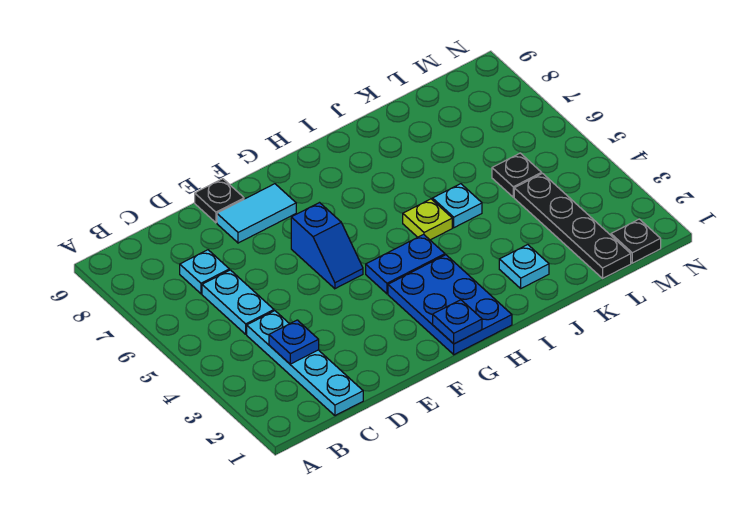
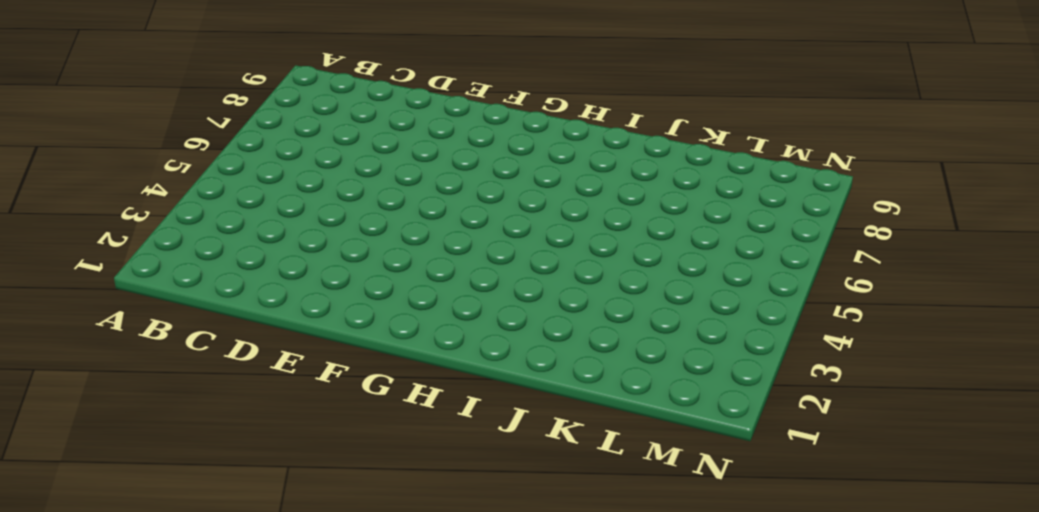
none -> cyan 1x4 plate [247,311,363,416]
none -> cyan 1x2 plate [202,270,274,334]
none -> cyan 1x1 plate [180,250,229,294]

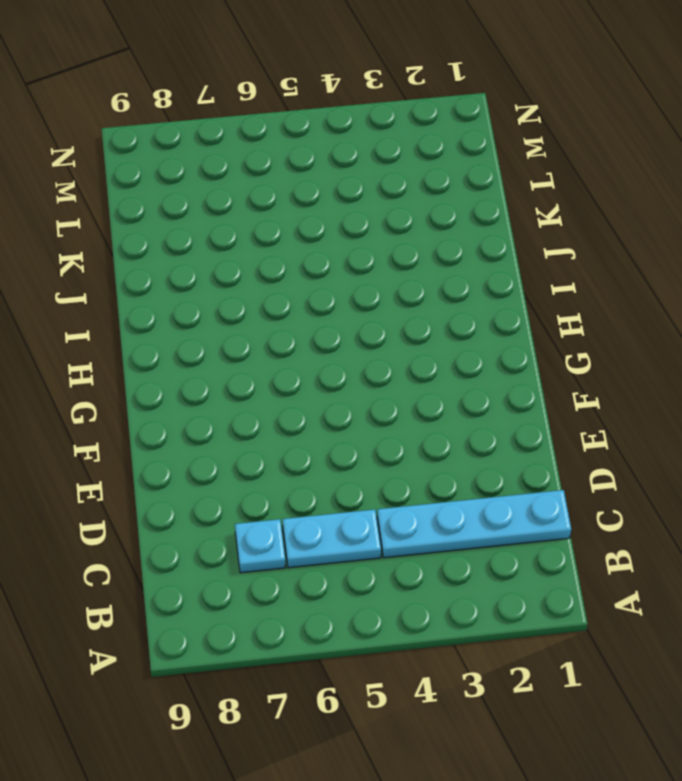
none -> cyan 1x2 tile [217,184,296,243]
none -> black 1x1 plate [195,179,244,223]
none -> blue 1x2 slope [291,203,363,289]

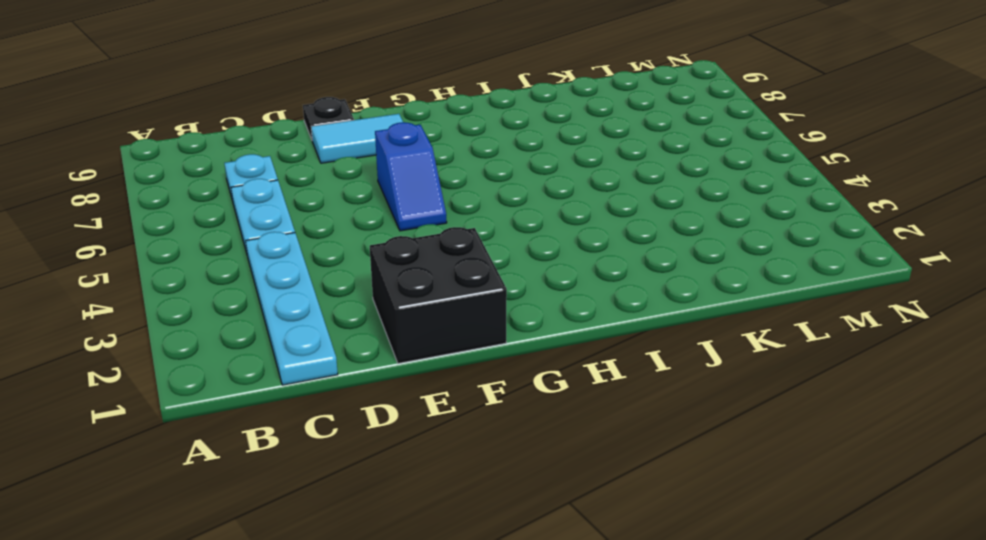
black 2x2 brick [370,227,507,363] -> none
none -> blue 2x3 plate [388,255,512,355]
none -> blue 1x2 plate [366,234,445,294]
none -> lime 1x1 plate [403,199,452,240]

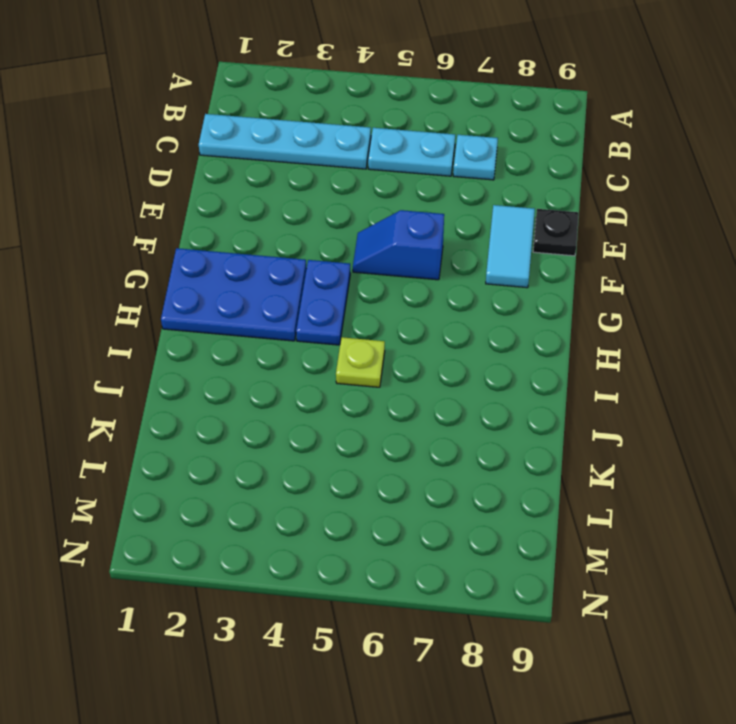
none -> cyan 1x1 plate [499,245,549,288]
none -> cyan 1x1 plate [433,184,482,228]
none -> black 1x4 plate [514,174,631,278]

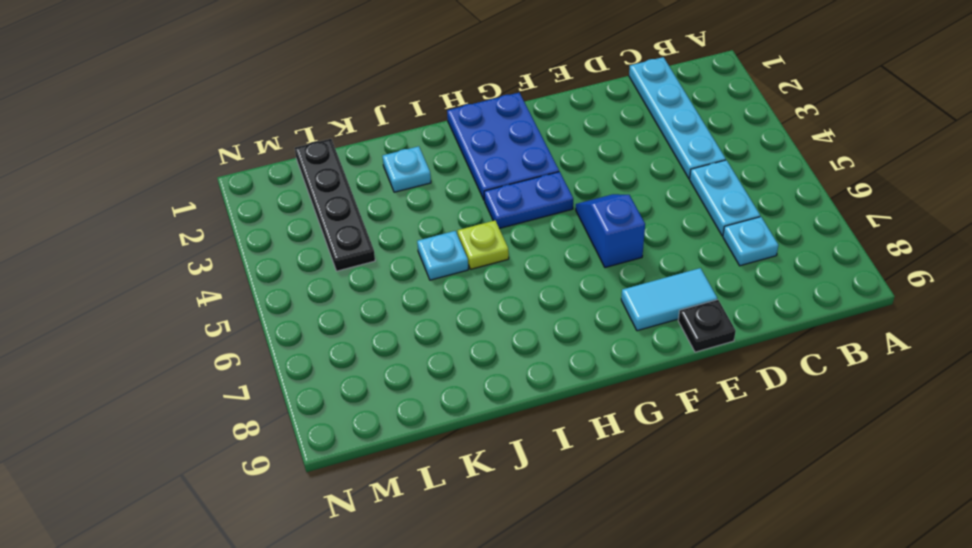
none -> black 1x1 plate [492,153,542,197]
none -> black 1x1 plate [611,219,661,263]
none -> blue 1x1 plate [269,320,319,364]

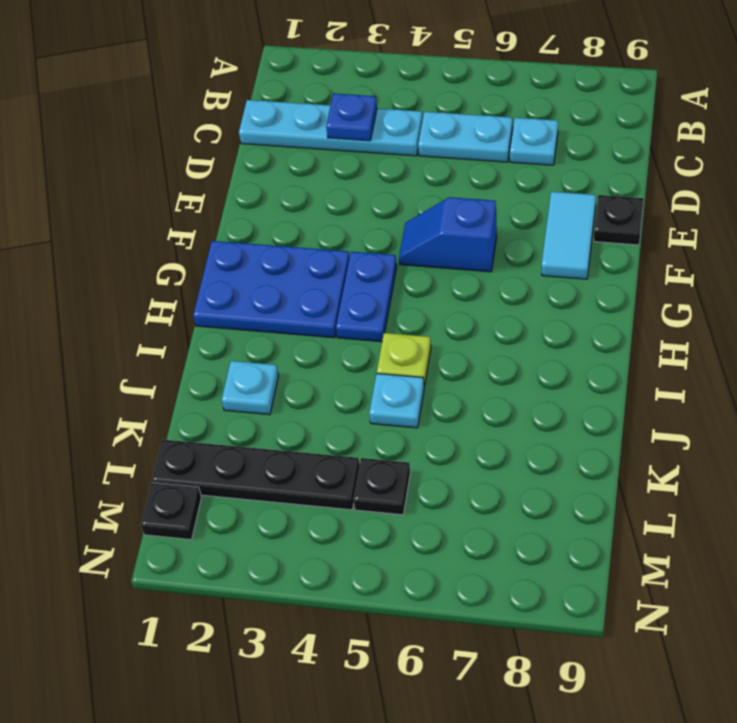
none -> blue 1x1 plate [433,300,482,344]

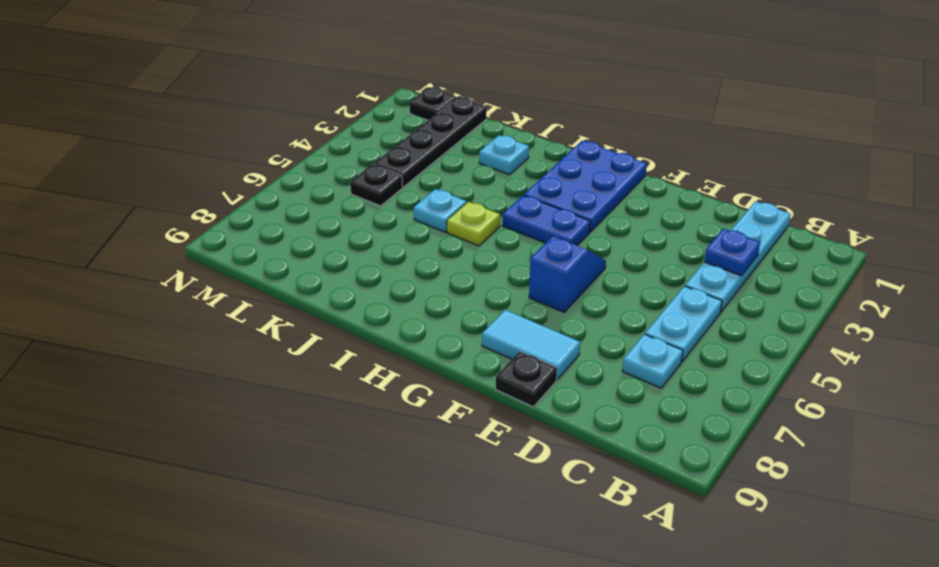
none -> blue 1x1 plate [433,300,482,344]

